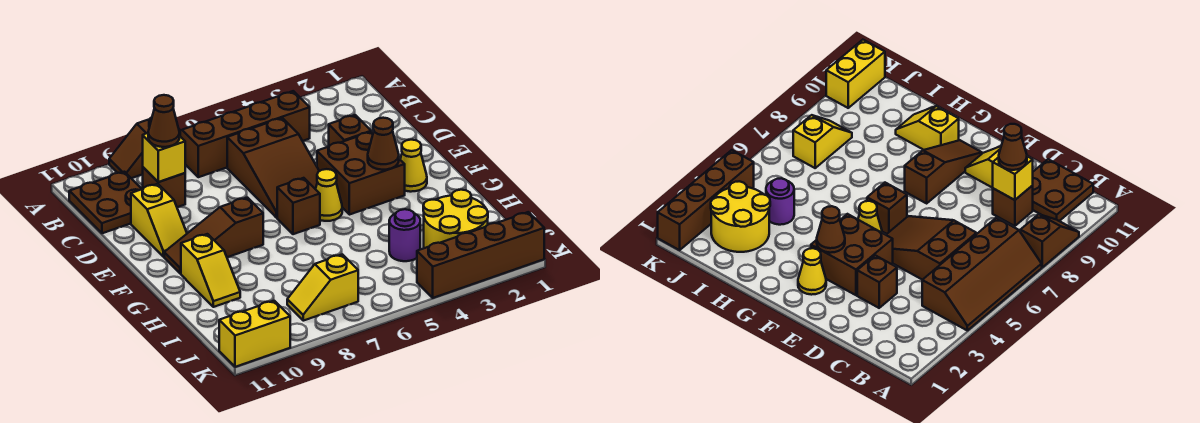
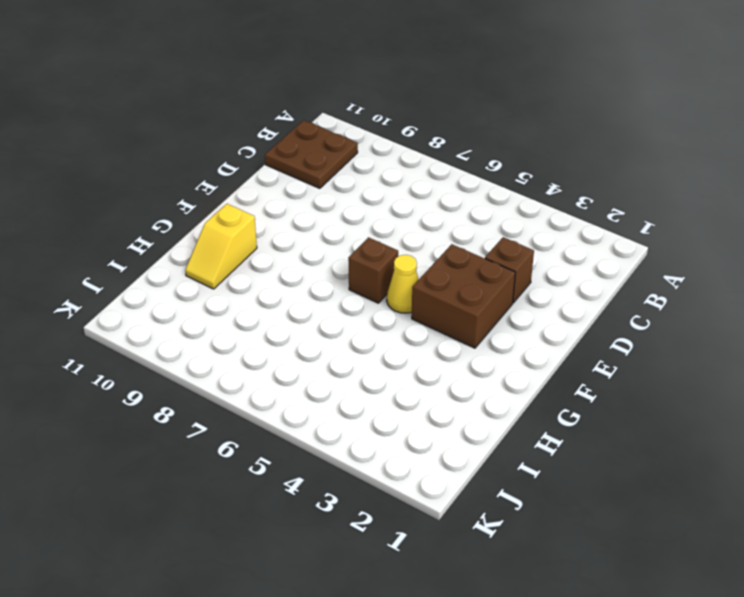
none -> brown 2x4 slope [180,91,310,177]
none -> brown 1x2 slope [109,117,180,178]
none -> brown 2x3 slope [227,118,319,218]

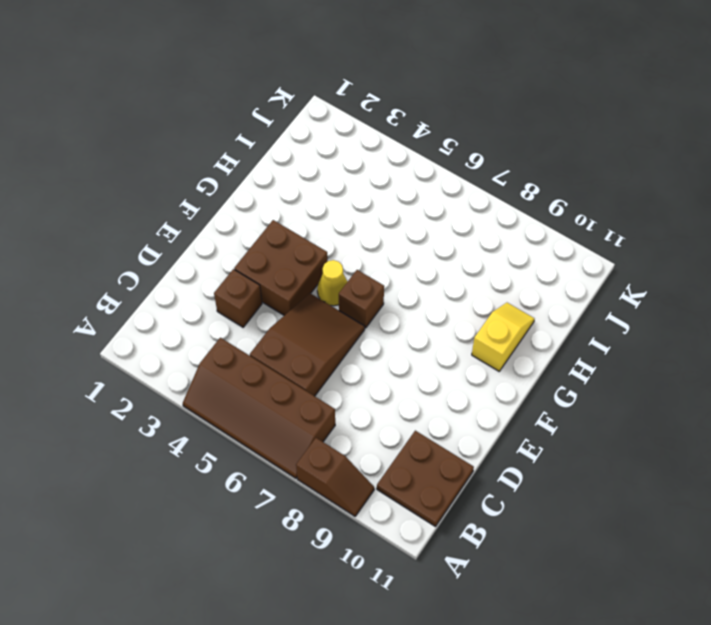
none -> brown 1x1 brick [143,167,185,207]
none -> yellow 1x2 slope [131,184,187,257]
none -> yellow 1x1 cone [400,140,427,192]

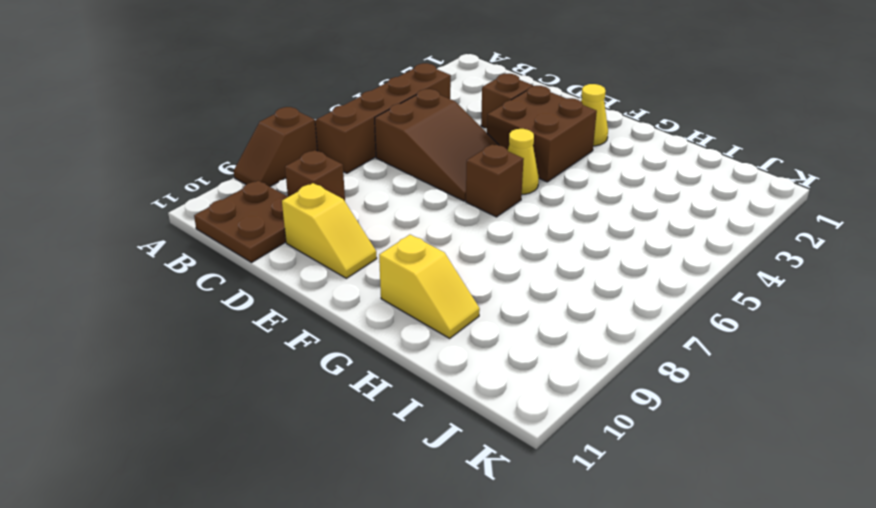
none -> brown 1x3 slope [164,198,263,274]
none -> yellow 2x2 round brick [423,190,488,248]
none -> purple 1x1 round brick [389,209,420,261]

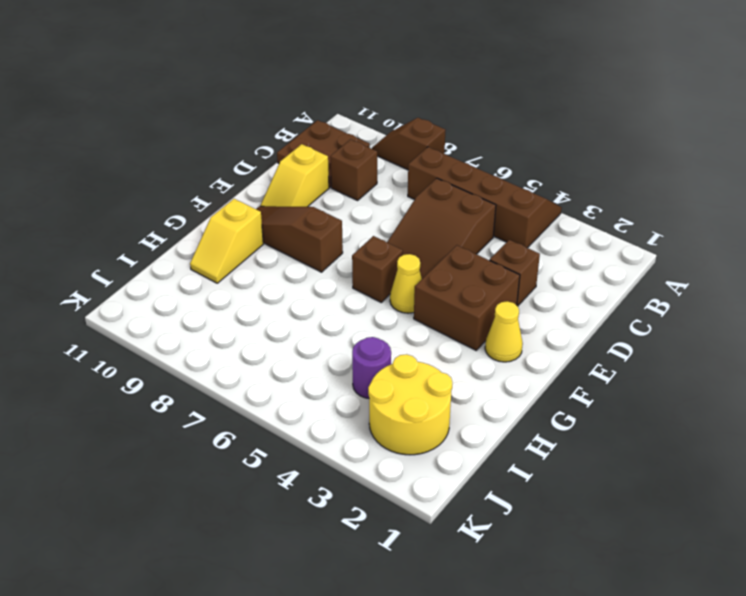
none -> yellow 1x2 slope [287,254,358,321]
none -> brown 1x4 brick [417,212,544,298]
none -> yellow 1x2 brick [219,301,290,367]

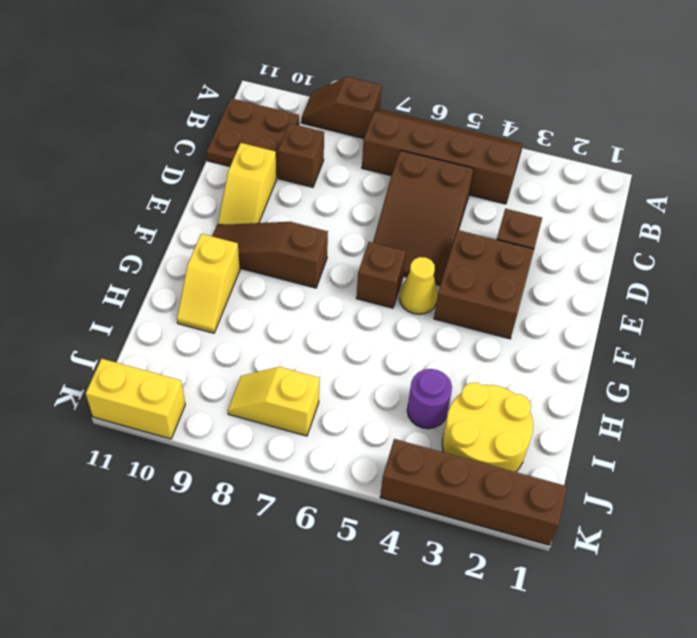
none -> yellow 1x1 cone [400,140,427,192]
none -> yellow 1x1 brick [143,133,185,182]
none -> brown 1x1 cone [368,118,399,170]

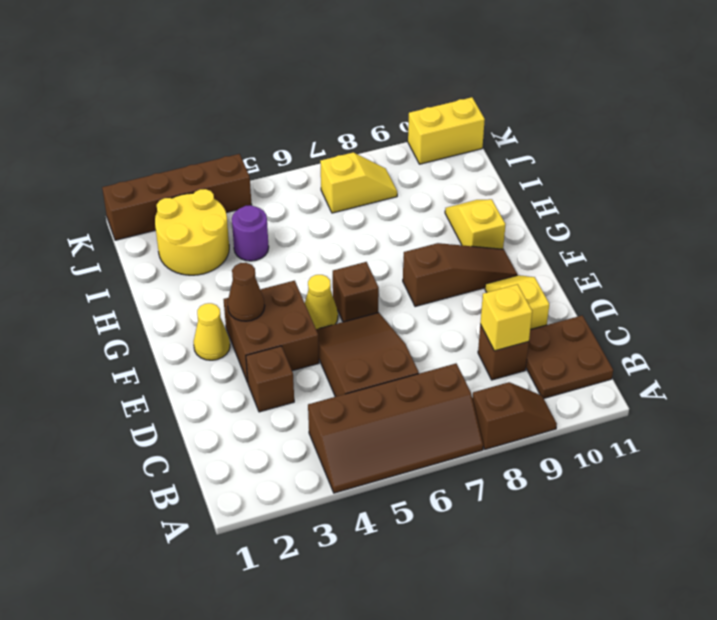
none -> brown 1x1 cone [148,95,179,147]

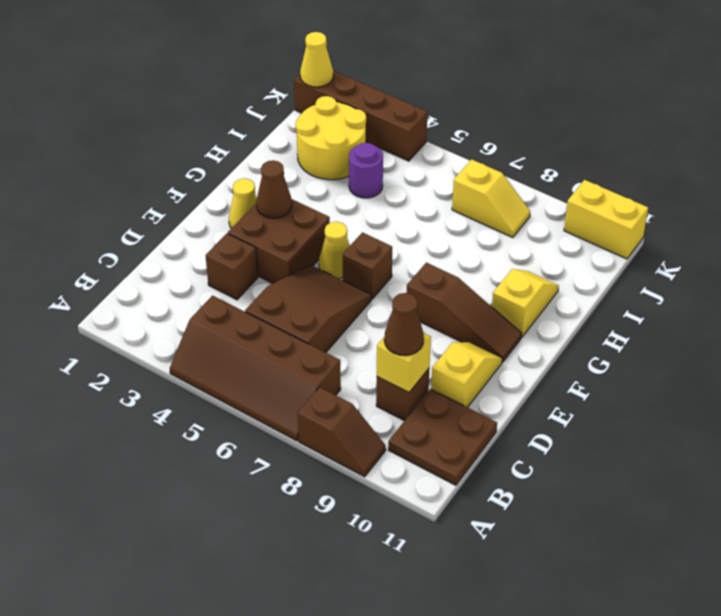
yellow 1x1 cone [300,32,333,87] -> none

